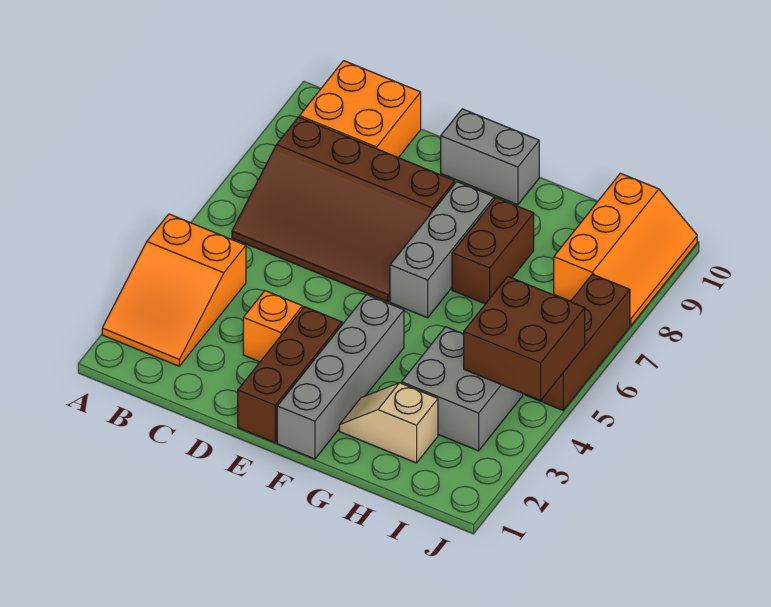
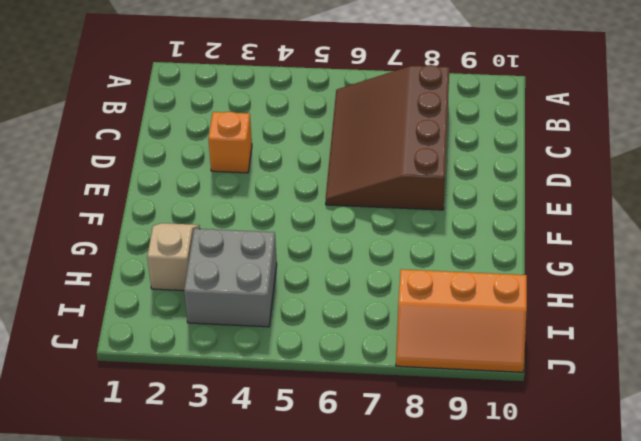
none -> orange 2x3 slope [102,214,246,366]
none -> orange 2x2 brick [300,61,421,158]
none -> brown 1x3 brick [238,307,342,443]

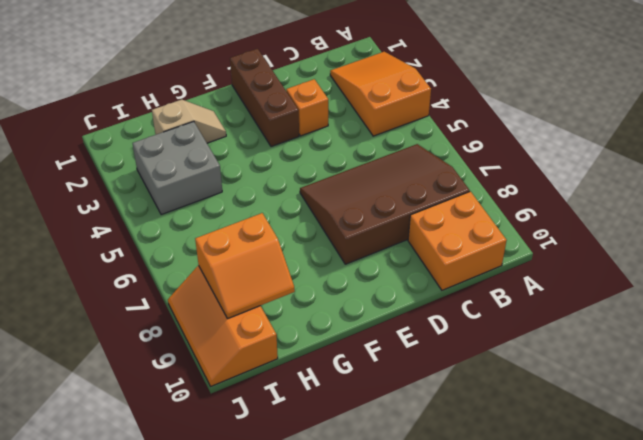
orange 2x2 slope [195,213,295,319] -> none
none -> grey 1x2 brick [441,109,539,205]
none -> grey 1x4 brick [277,295,404,459]
none -> grey 1x3 brick [390,182,494,318]

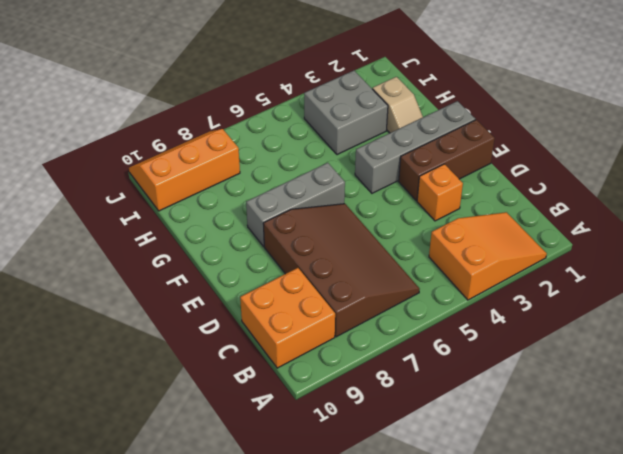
none -> grey 1x2 brick [441,109,539,205]
none -> brown 1x2 brick [452,198,534,304]
none -> brown 1x3 brick [526,274,630,410]

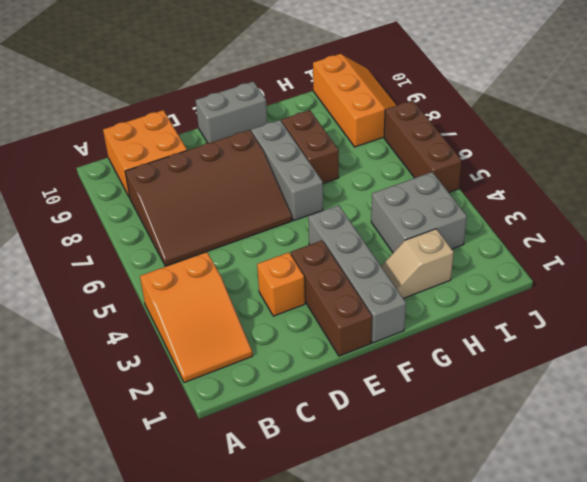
none -> brown 2x2 brick [464,276,585,400]

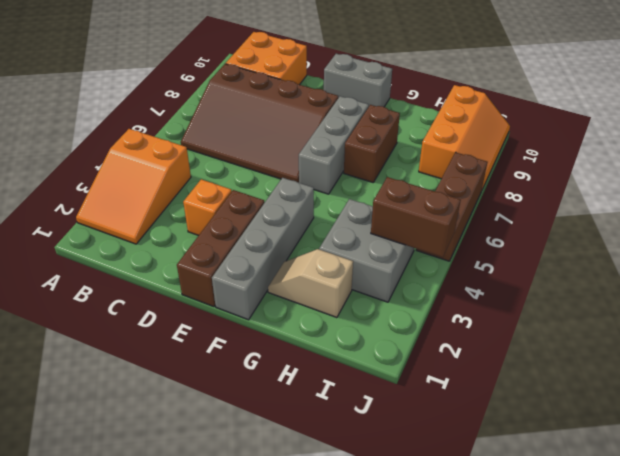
brown 1x2 brick [371,177,461,257] -> brown 2x2 brick [464,276,585,400]

